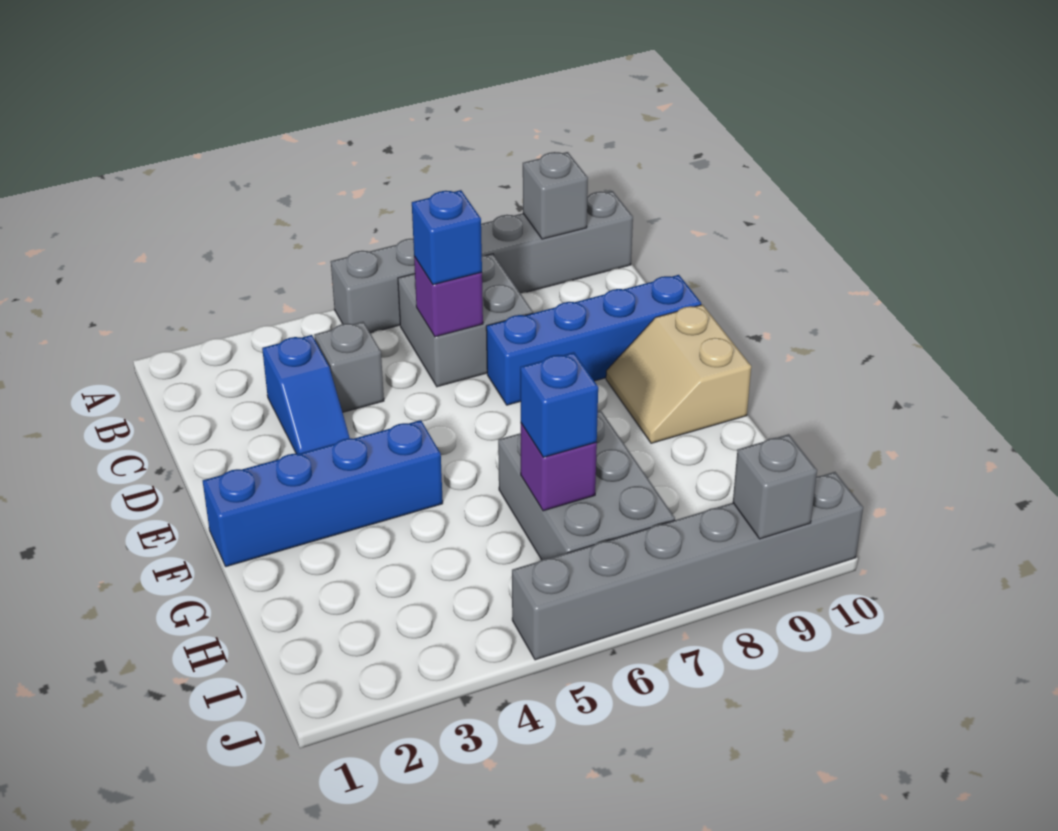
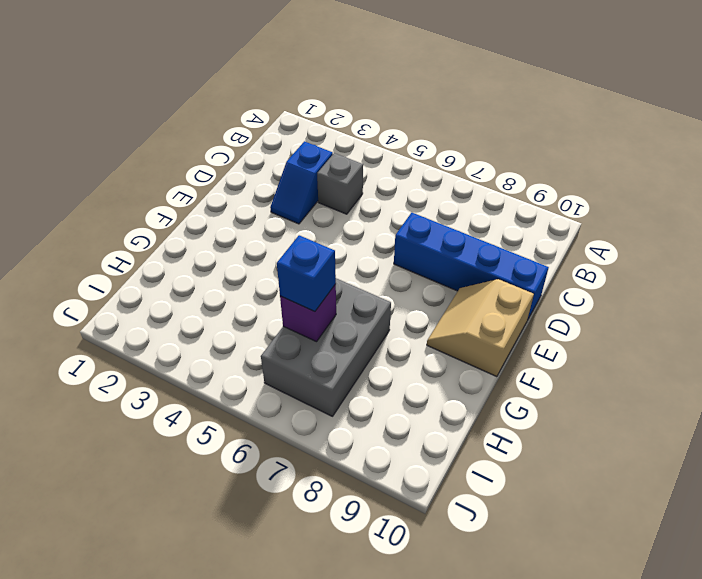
none -> grey 1x6 brick [331,191,633,333]
none -> grey 2x2 brick [398,254,533,387]
none -> blue 1x4 brick [203,420,443,567]

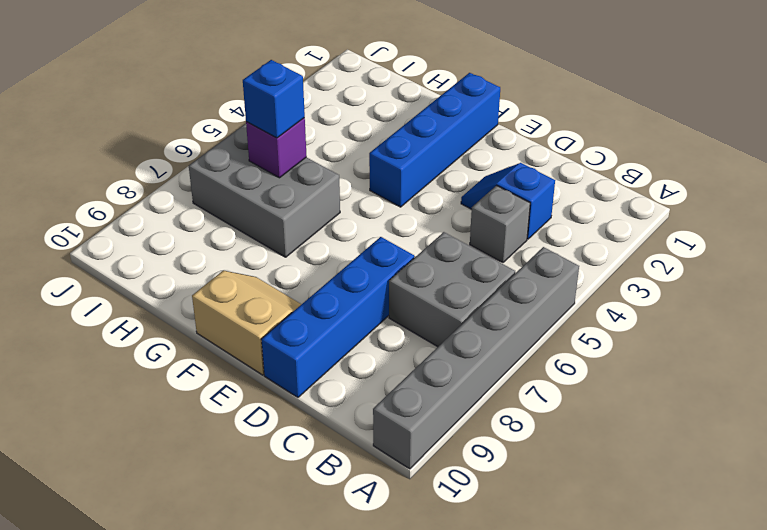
none -> grey 1x6 brick [512,472,863,660]
none -> grey 1x1 brick [523,152,588,239]
none -> purple 1x1 brick [414,256,483,337]

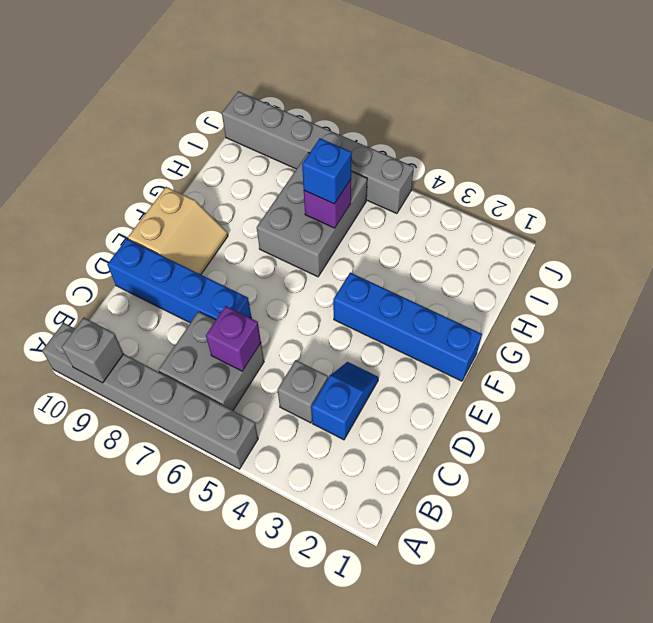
none -> grey 1x1 brick [733,434,817,539]
none -> blue 1x1 brick [412,190,482,285]

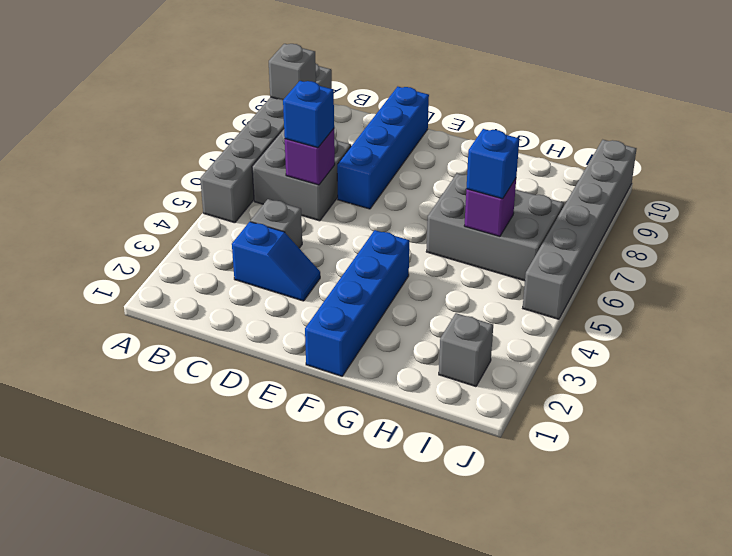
grey 1x1 brick [439,313,493,387] -> grey 1x1 brick moved to [733,434,817,539]
none -> tan 2x2 slope [606,305,751,443]

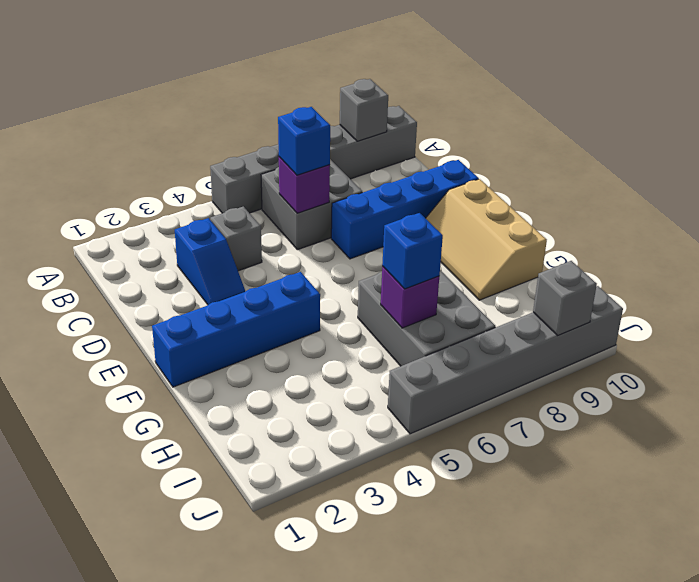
tan 2x3 slope [426,179,547,300] -> tan 2x2 slope [606,305,751,443]

